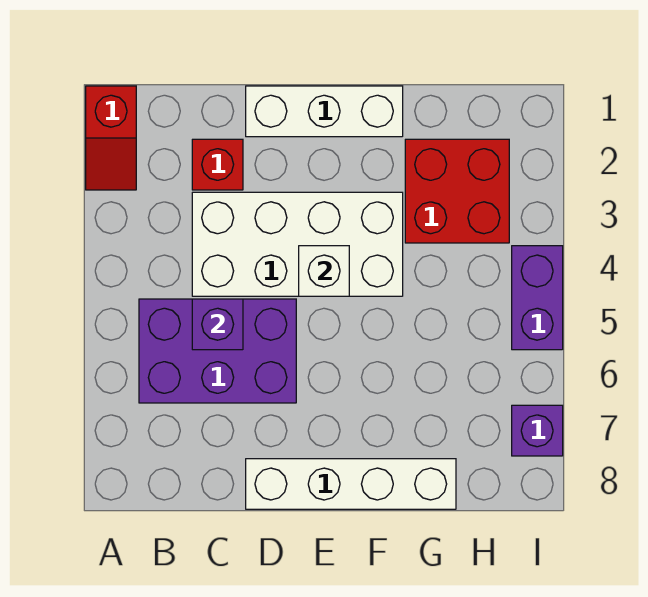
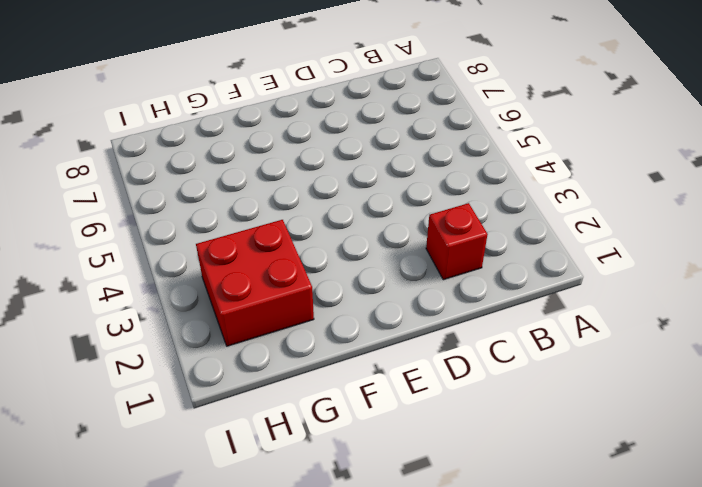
none -> red 1x2 slope [86,86,136,190]
none -> purple 2x3 brick [139,299,296,403]

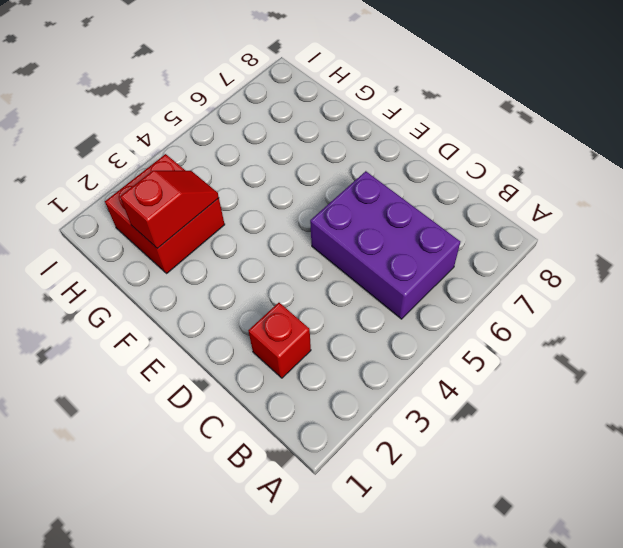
red 1x2 slope [120,171,219,249] -> red 1x2 slope moved to [86,86,136,190]
none -> white 2x4 brick [192,192,403,296]
none -> white 1x3 brick [246,86,403,137]

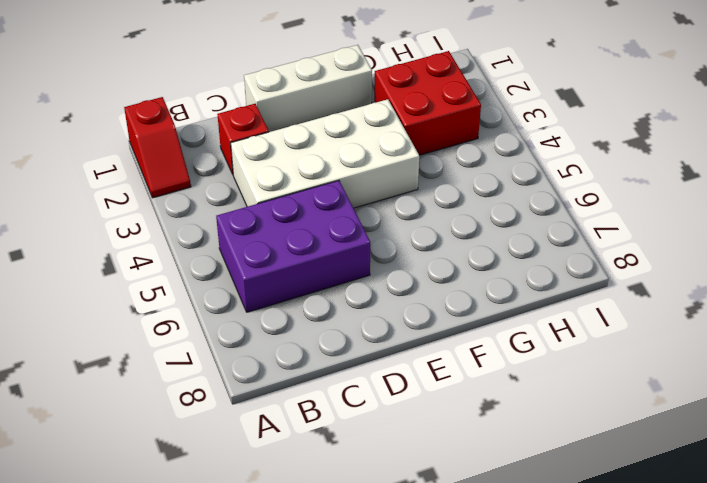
none -> white 1x4 brick [246,459,456,509]
none -> purple 1x2 brick [512,246,563,350]

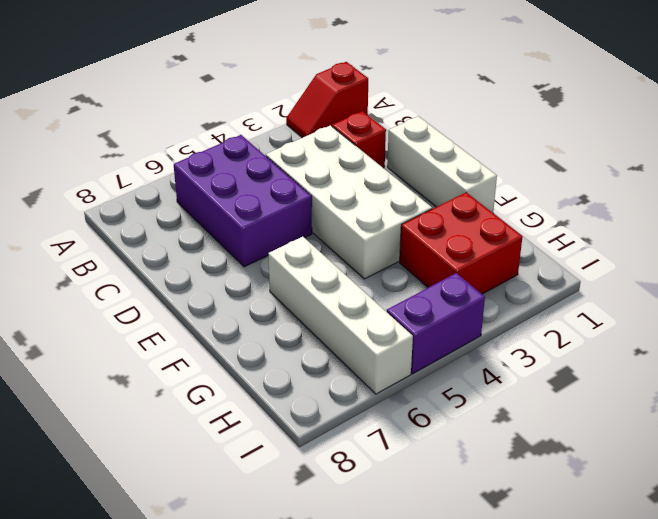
white 1x4 brick [268,237,413,394] -> white 1x4 brick moved to [246,459,456,509]
none -> purple 1x1 brick [512,405,563,456]
none -> purple 1x1 brick [192,299,243,350]

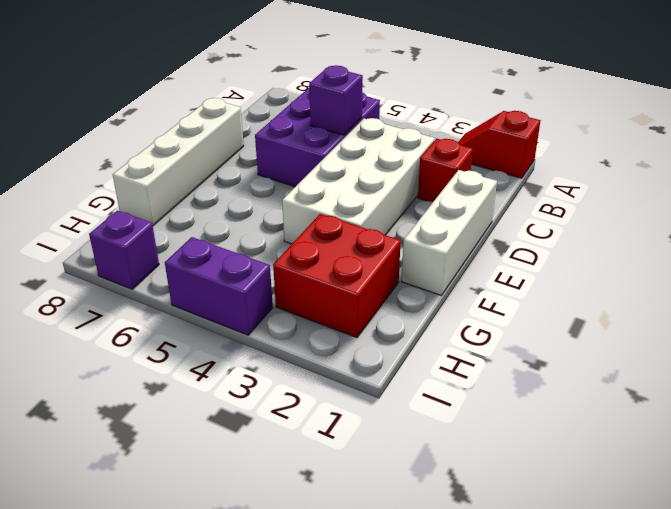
none -> white 1x1 brick [299,246,349,296]

